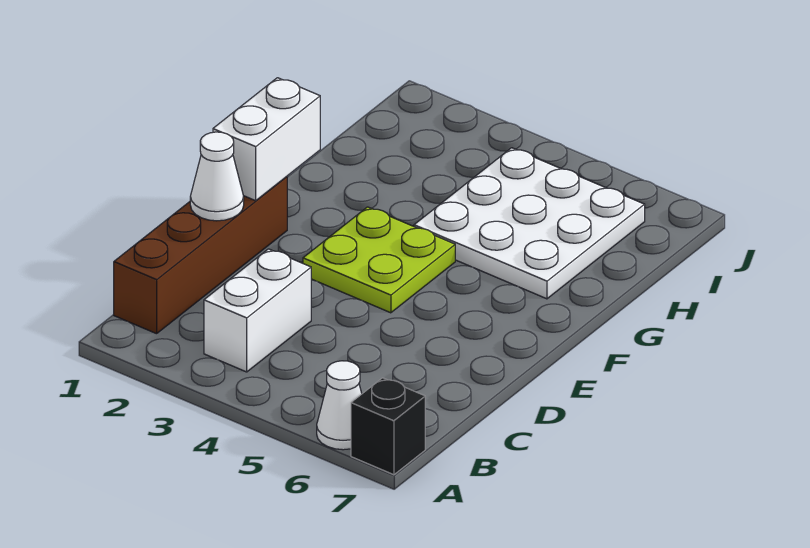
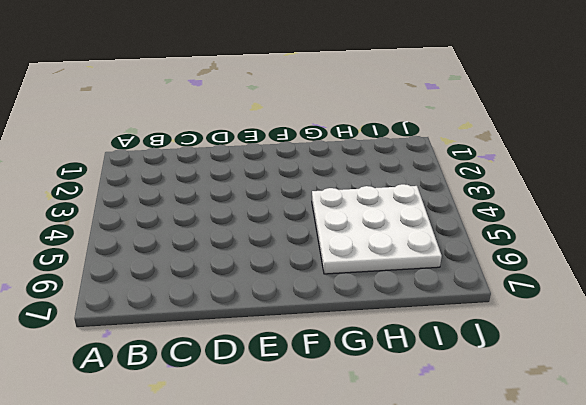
none -> white 1x1 cone [317,361,362,450]
none -> black 1x1 brick [351,378,425,475]

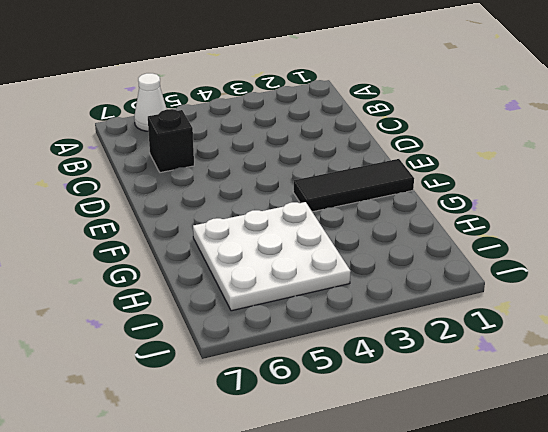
black 1x1 brick [148,109,194,173] -> black 1x1 brick moved to [351,378,425,475]
black 1x3 tile [293,159,414,212] -> lime 2x2 plate [303,207,455,313]
none -> brown 1x4 brick [114,177,287,334]
none -> white 1x2 brick [204,249,311,372]

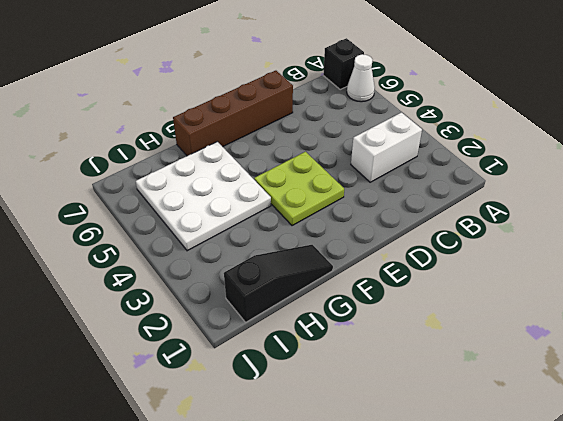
brown 1x4 brick [173,71,293,156] -> brown 1x4 brick moved to [114,177,287,334]
black 1x3 slope [224,245,333,322] -> none
none -> white 1x1 cone [190,132,244,221]
none -> white 1x2 brick [213,78,320,201]

